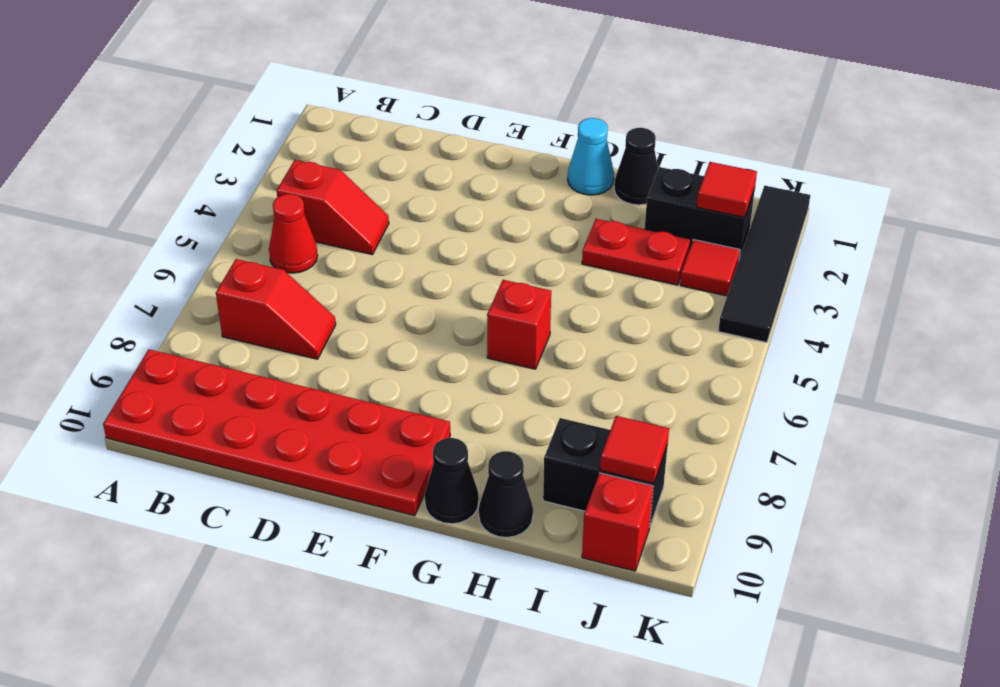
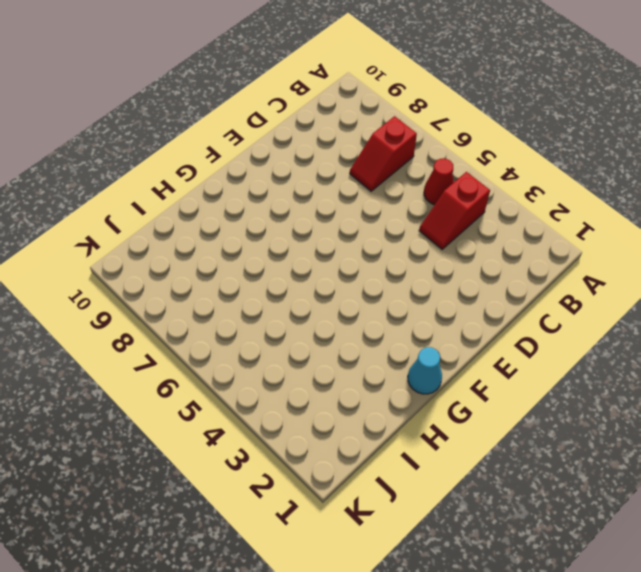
none -> red 2x6 plate [103,349,450,516]
none -> red 1x1 brick [487,280,551,369]
none -> black 1x1 cone [425,438,479,524]

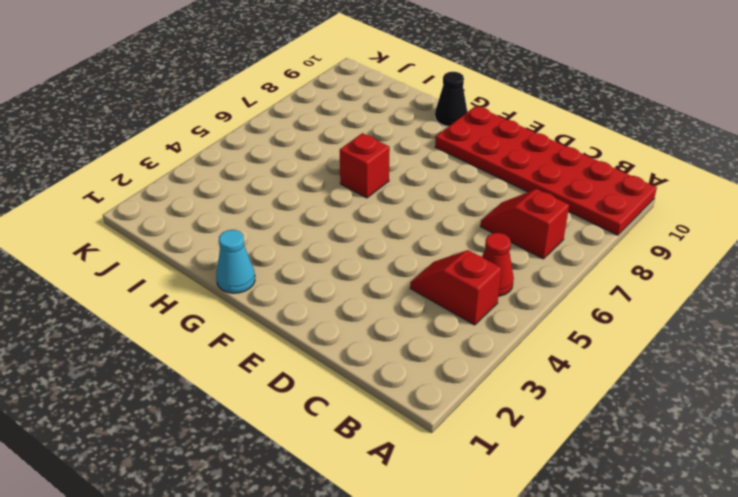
none -> black 1x1 cone [614,128,658,205]
none -> red 1x2 plate [582,219,691,285]
none -> black 1x1 cone [479,451,533,538]

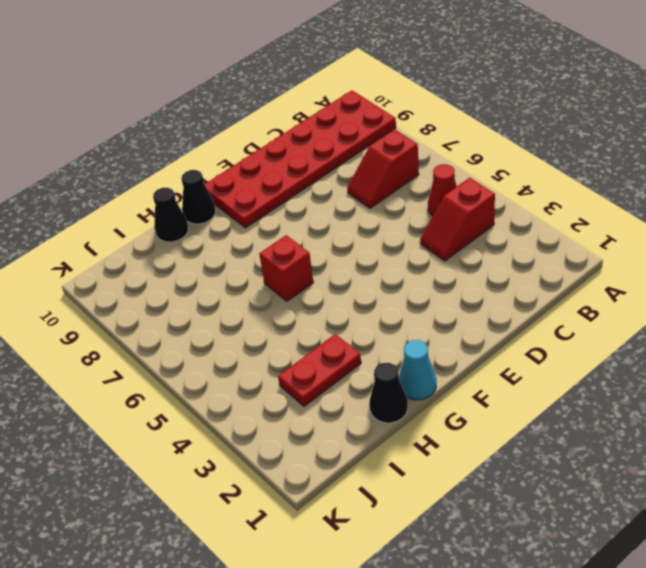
none -> black 1x2 brick [645,167,755,259]
none -> black 1x2 brick [543,418,668,526]
none -> red 1x1 tile [680,240,740,296]

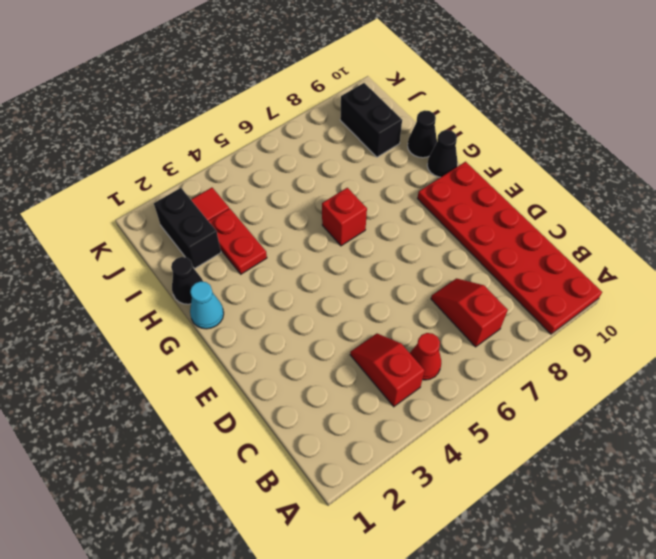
none -> red 1x1 brick [582,473,653,571]
none -> black 1x4 tile [718,186,810,342]
none -> red 1x1 tile [697,162,757,217]

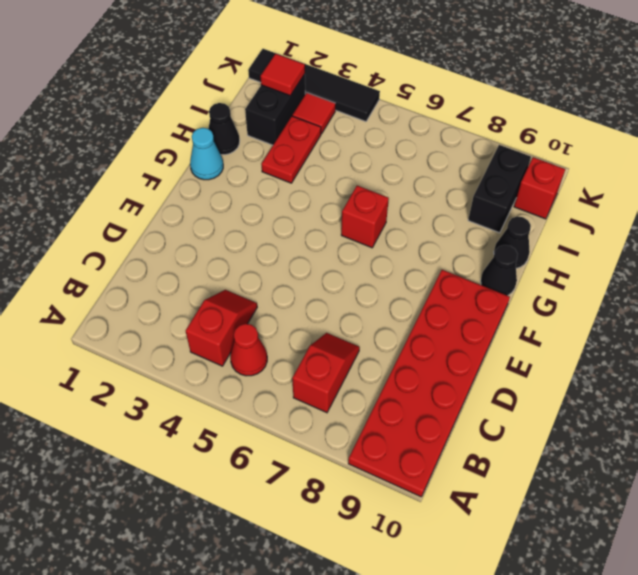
none -> red 1x1 tile [600,416,669,483]

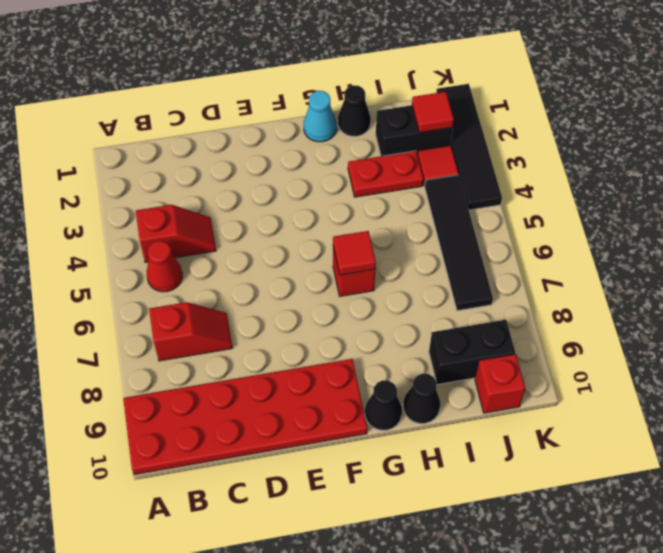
red 1x1 tile [333,231,376,275] -> red 1x1 tile moved to [600,416,669,483]
black 1x4 tile [425,175,493,311] -> none

